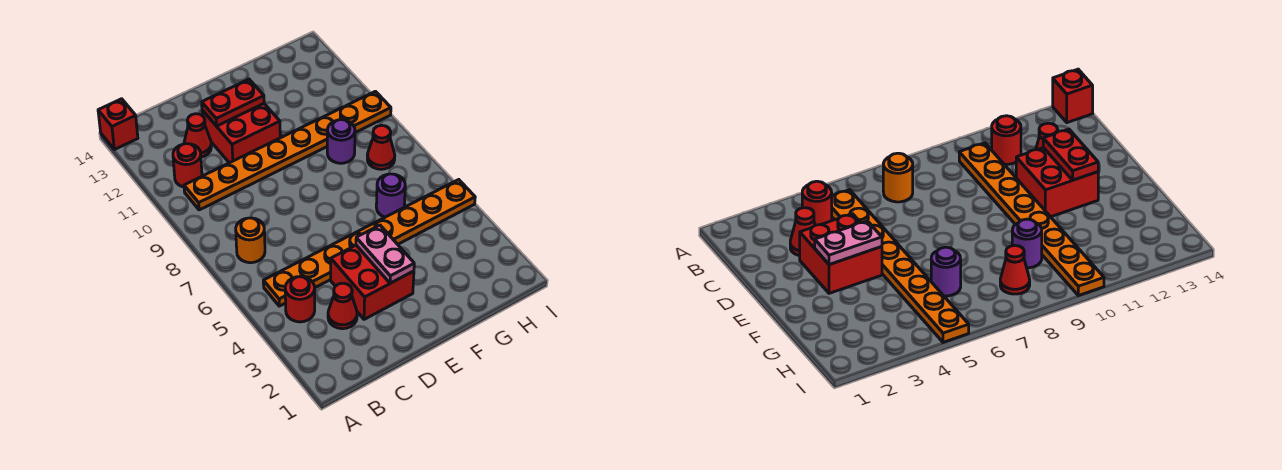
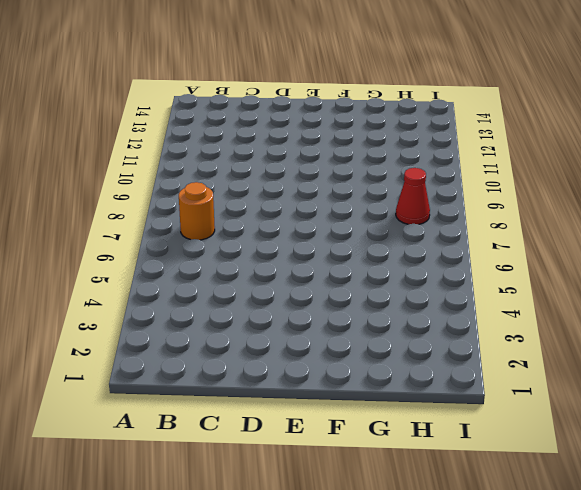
none -> red 1x1 brick [98,99,138,150]
none -> red 1x1 round brick [285,276,315,322]
none -> orange 1x8 plate [263,180,475,306]

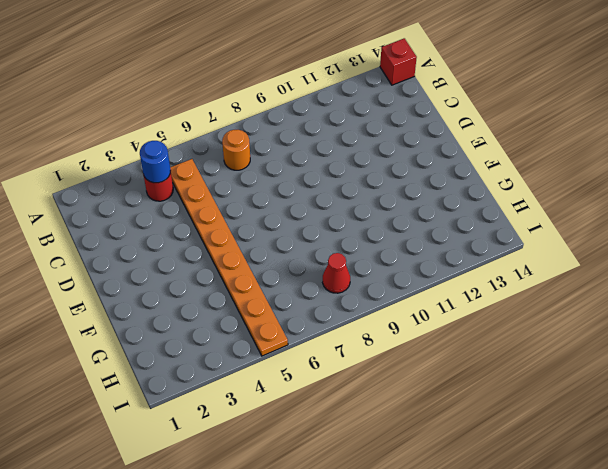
blue 1x1 round brick [140,141,171,183] -> none
none -> orange 1x8 plate [184,91,391,210]
none -> red 1x1 round brick [173,144,202,187]
none -> red 1x1 cone [328,283,357,329]

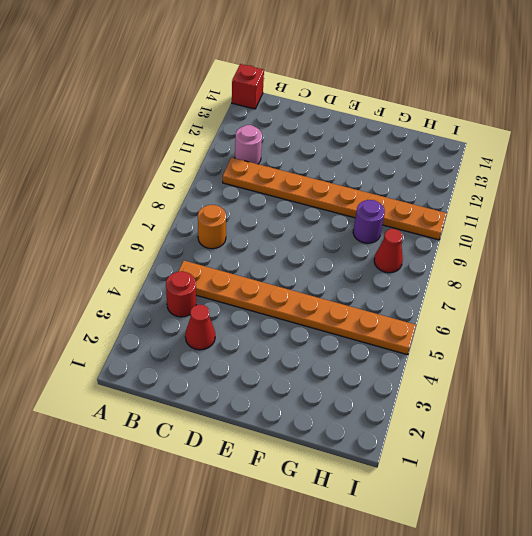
pink 1x1 round brick [235,125,262,164] -> red 1x1 round brick [173,144,202,187]
none -> red 1x1 cone [184,114,211,157]
none -> red 2x2 brick [331,245,414,319]
none -> red 2x2 brick [202,104,280,163]

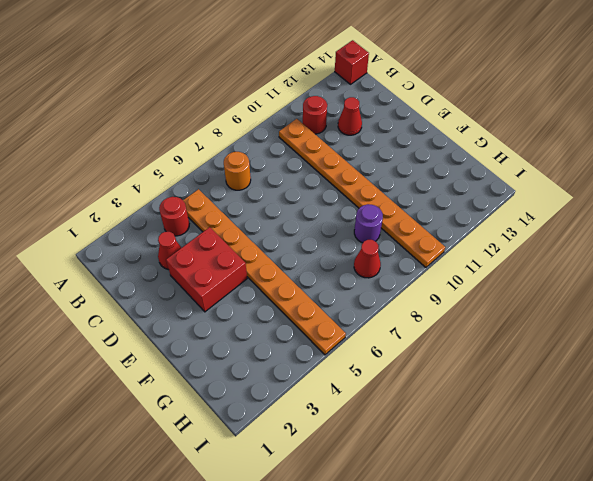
none -> red 2x2 brick [202,104,280,163]
none -> purple 1x1 round brick [376,174,405,217]
none -> red 1x2 plate [202,79,264,126]

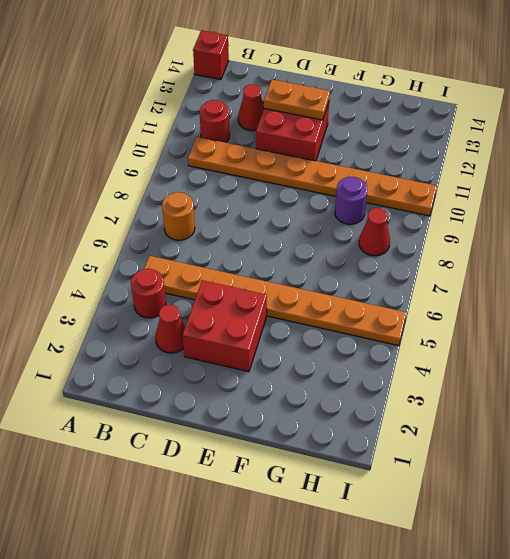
orange 1x2 plate [264,79,330,120] -> red 1x2 plate [202,79,264,126]
none -> purple 1x1 round brick [376,174,405,217]
none -> pink 1x2 plate [356,225,414,283]

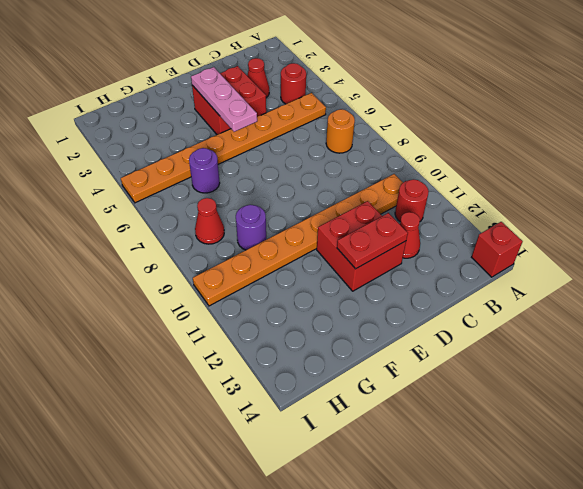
pink 1x3 plate [191,67,257,132] -> pink 1x2 plate [356,225,414,283]

